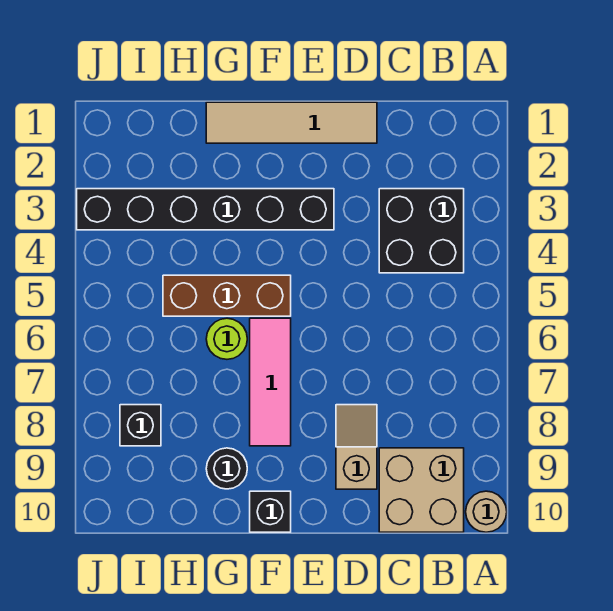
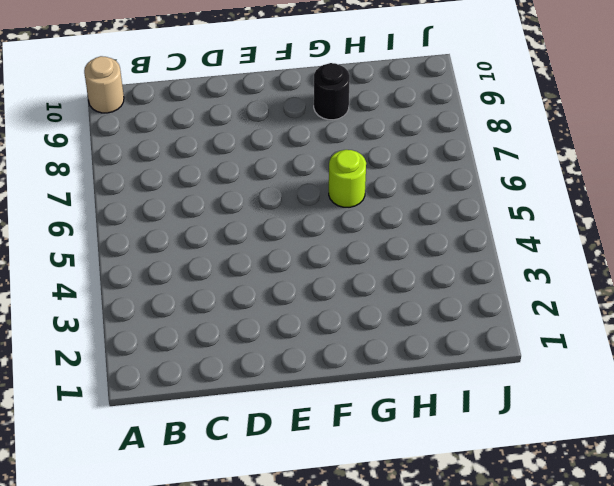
none -> black 2x2 brick [379,189,464,273]
none -> tan 2x2 brick [379,448,464,532]
none -> tan 1x4 tile [206,102,377,143]

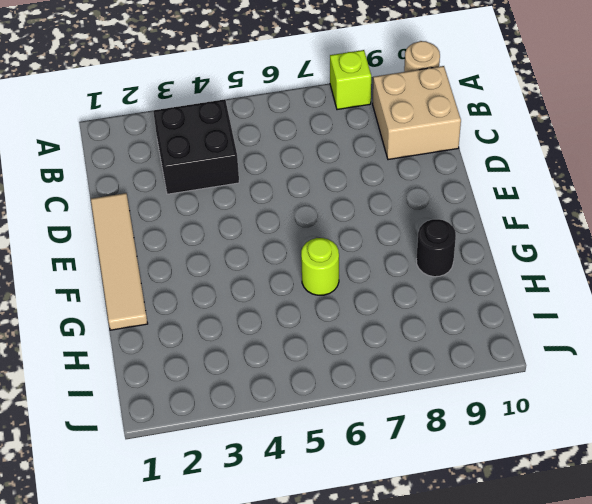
lime 1x1 brick [330,50,371,110] -> none
none -> tan 1x2 slope [336,405,377,489]
none -> black 1x6 brick [77,189,334,230]
none -> brown 1x3 brick [163,275,291,316]

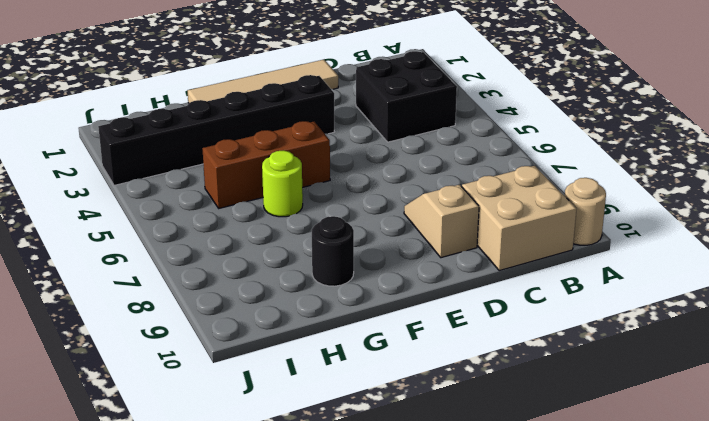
none -> pink 1x3 tile [250,318,291,446]
none -> black 1x1 brick [250,491,291,532]
none -> black 1x1 brick [120,405,161,446]

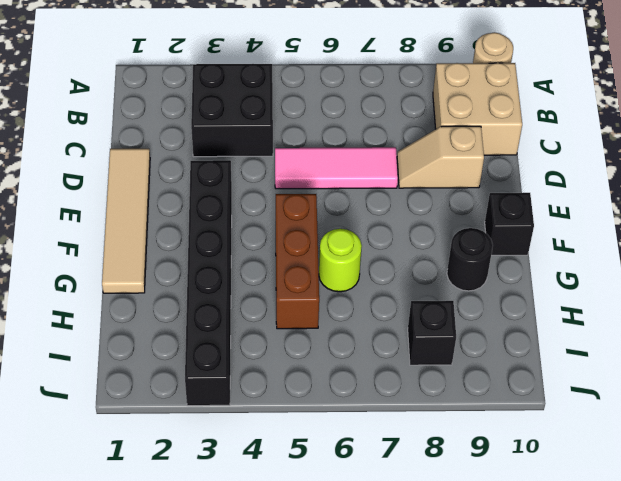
pink 1x3 tile [275,147,398,189] -> pink 1x3 tile moved to [250,318,291,446]

